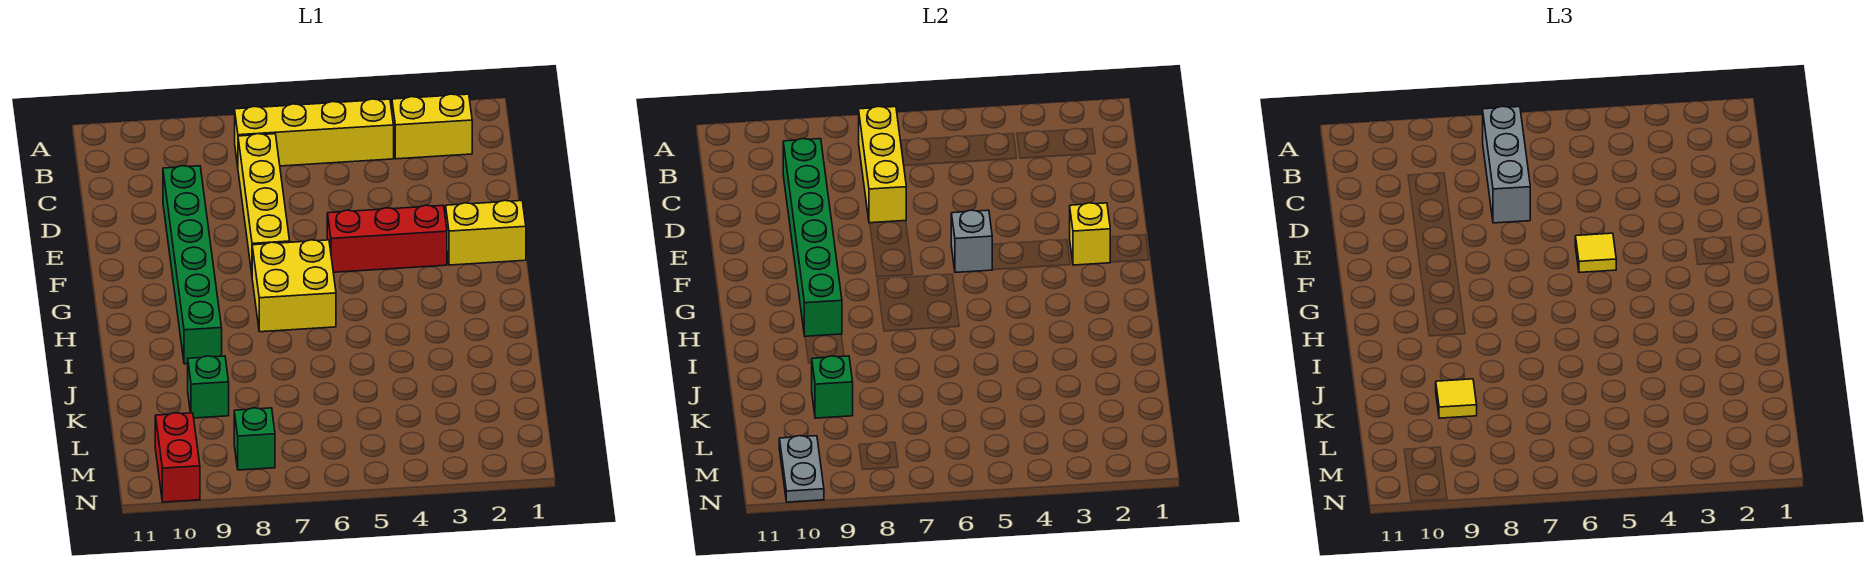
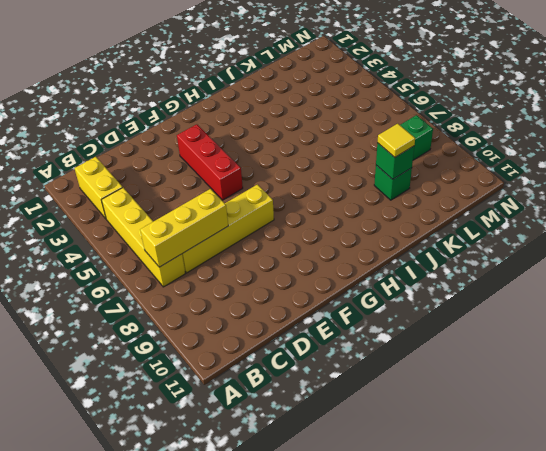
none -> green 1x6 brick [163,166,222,364]
none -> yellow 1x2 brick [446,200,526,265]
none -> yellow 2x2 brick [252,240,336,332]

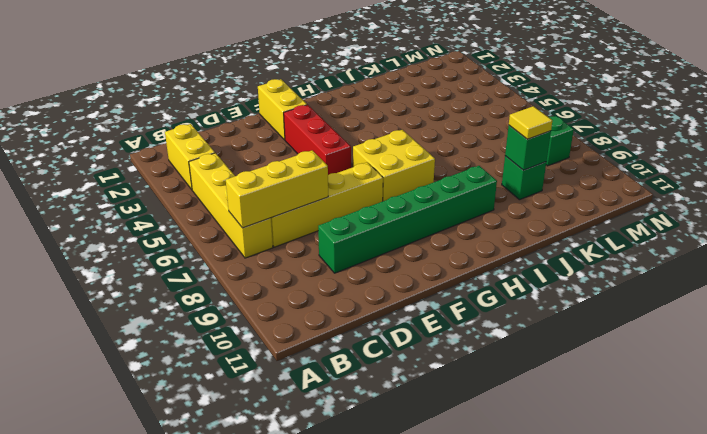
none -> red 1x2 brick [155,413,200,502]
none -> green 1x6 brick [783,139,842,336]
none -> yellow 1x1 brick [1070,203,1110,265]

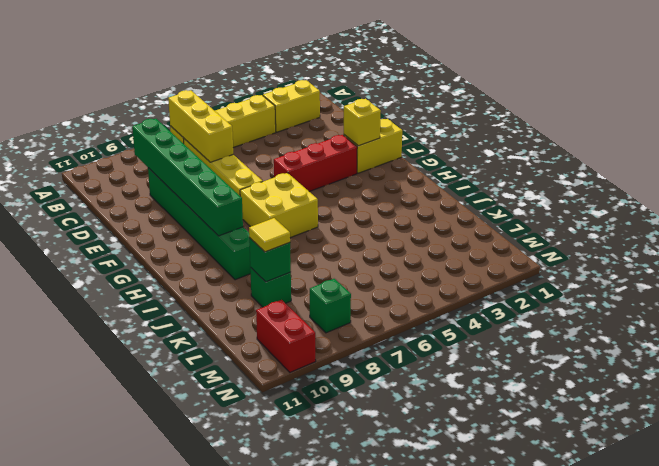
none -> grey 1x1 brick [951,210,993,272]
none -> grey 1x2 plate [779,436,824,502]
none -> grey 1x3 brick [1483,106,1530,223]

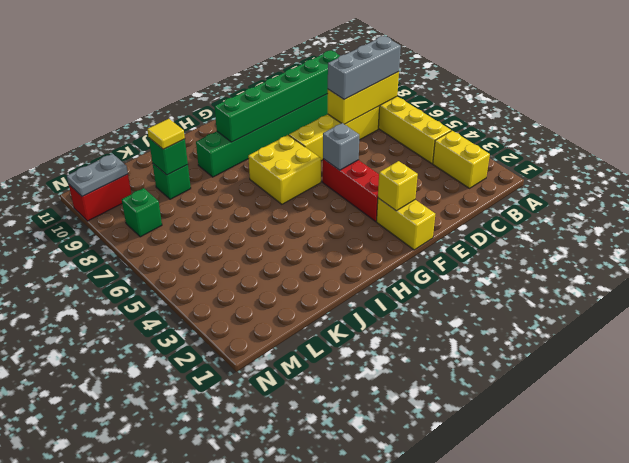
none -> yellow 1x1 tile [1575,233,1616,272]

